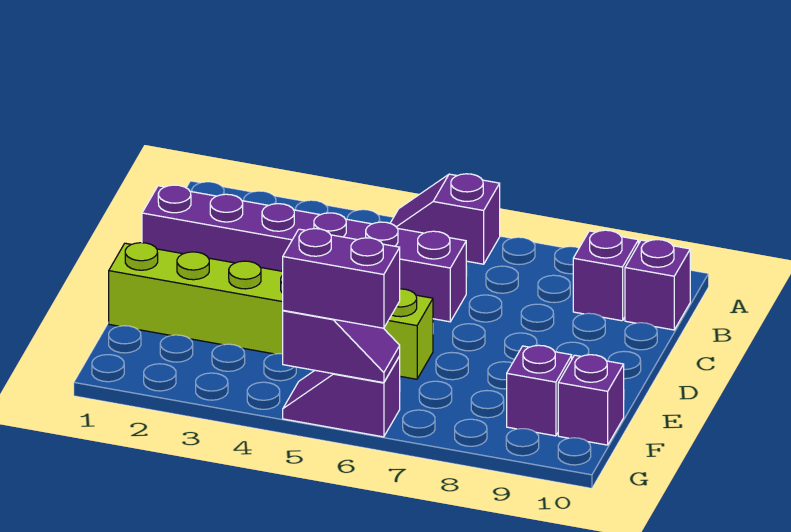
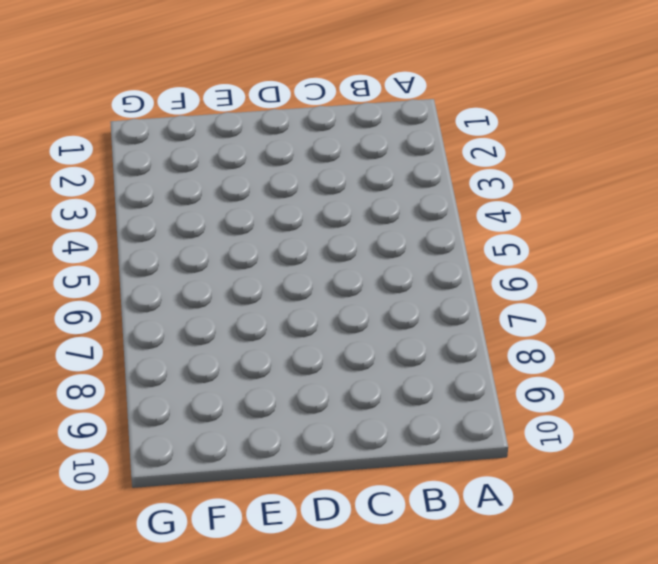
none -> purple 1x2 slope [390,174,500,264]
none -> purple 1x1 brick [573,230,638,321]

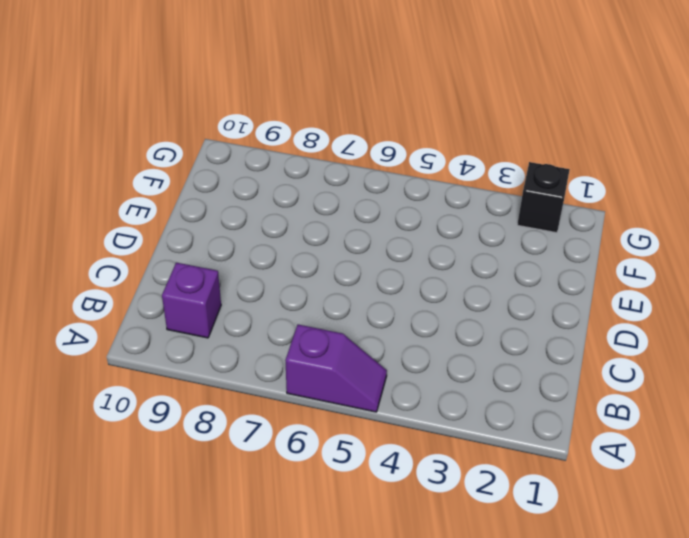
black 1x1 brick [517,162,570,233] -> none
none -> purple 1x1 brick [625,240,690,330]
none -> purple 1x6 brick [142,185,466,322]

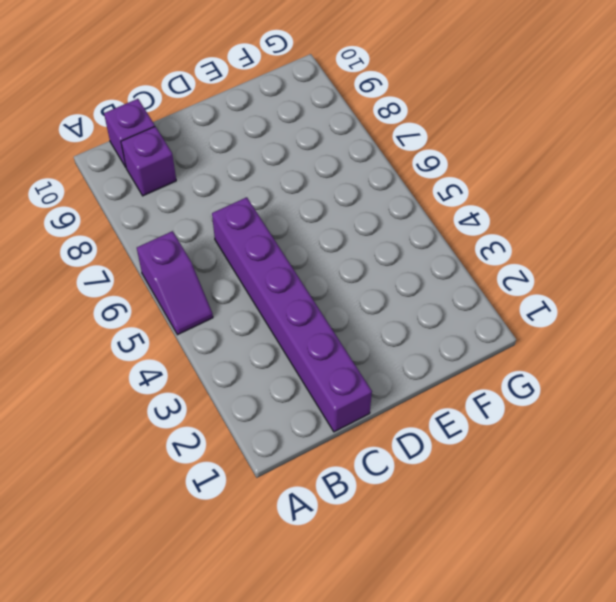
none -> lime 1x6 brick [109,243,433,379]
none -> purple 1x1 brick [507,345,572,436]

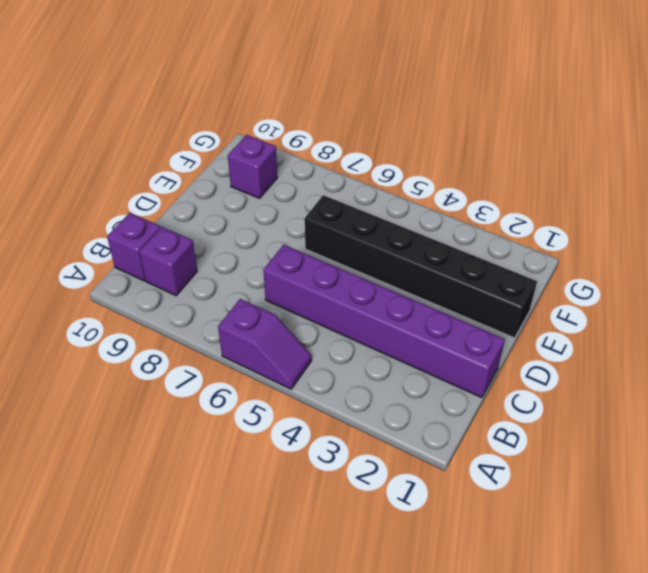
black 1x6 brick [305,195,537,338] -> lime 1x6 brick [109,243,433,379]
none -> purple 1x1 brick [558,355,624,445]
none -> purple 1x2 slope [283,356,400,437]

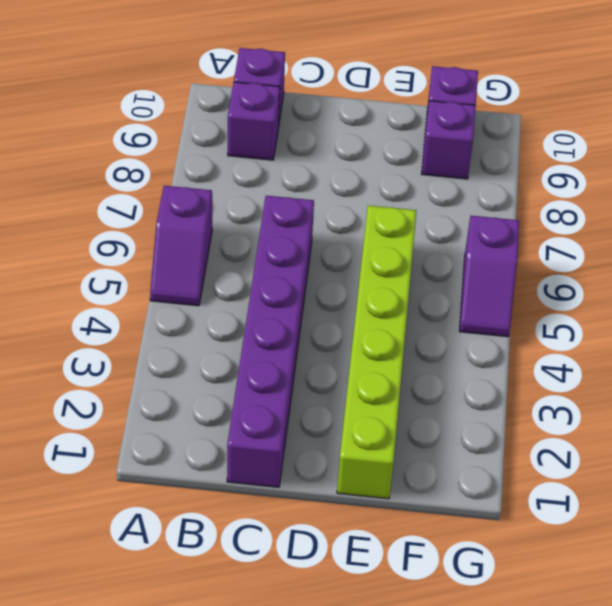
none -> purple 1x2 slope [283,310,400,383]
none -> purple 1x2 brick [283,229,400,328]

